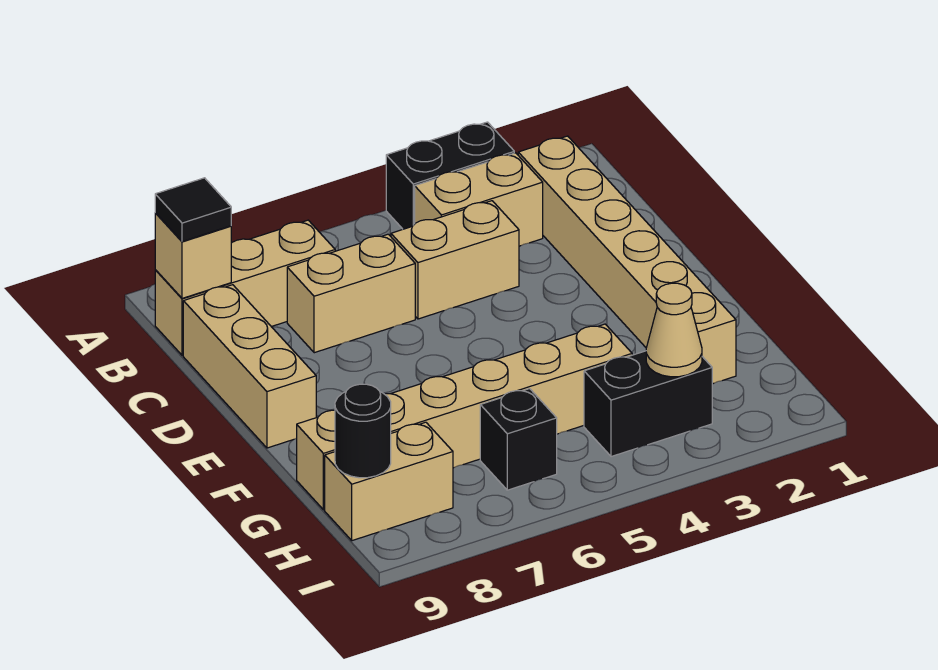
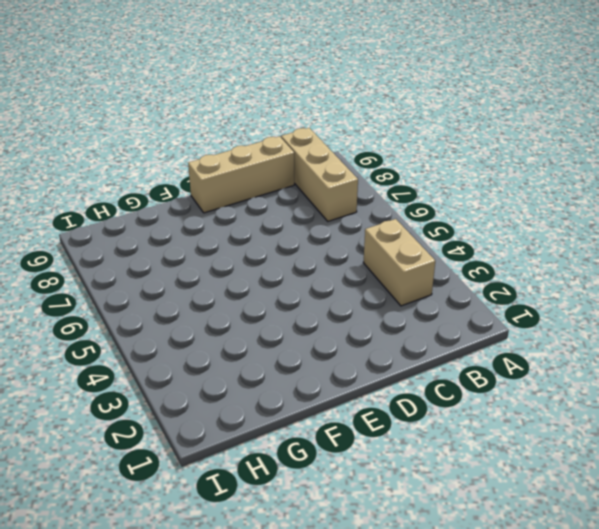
none -> black 1x2 brick [386,122,514,229]
none -> tan 1x6 brick [518,136,736,384]
none -> tan 1x2 brick [391,201,519,319]

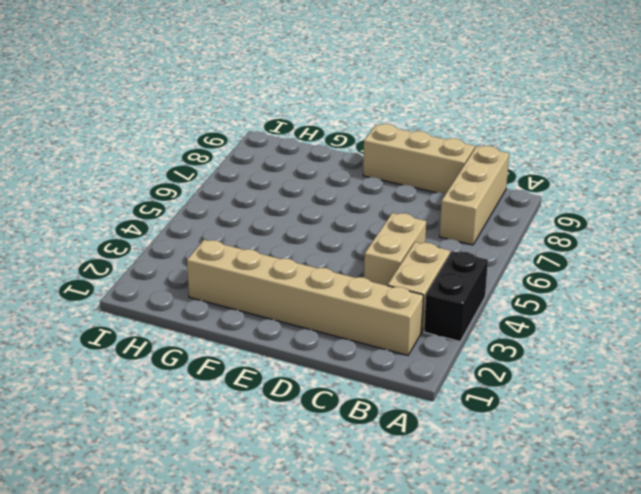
none -> tan 1x2 brick [287,234,415,353]
none -> tan 1x6 brick [297,324,632,510]
none -> black 1x2 brick [584,351,712,457]

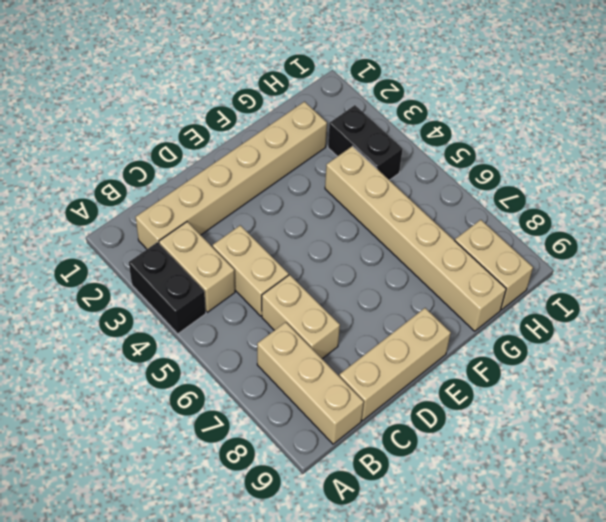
none -> black 1x1 brick [480,389,557,490]
none -> tan 1x1 brick [155,213,231,298]
none -> tan 1x1 cone [646,283,702,377]

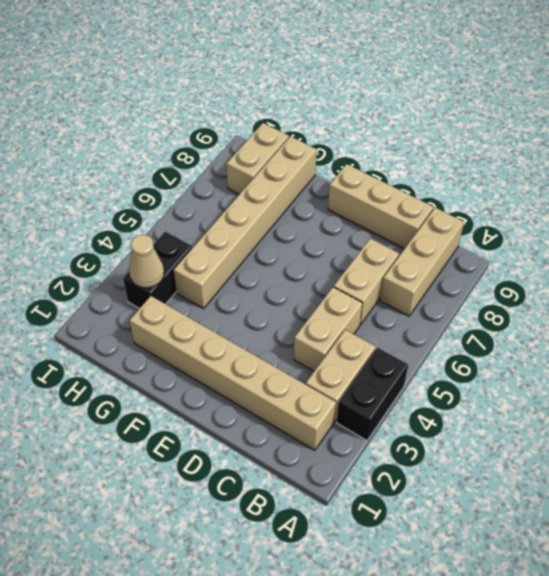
none -> black 1x1 brick [480,389,557,490]
none -> tan 1x1 brick [155,213,231,298]
none -> black 1x1 round brick [335,384,391,478]

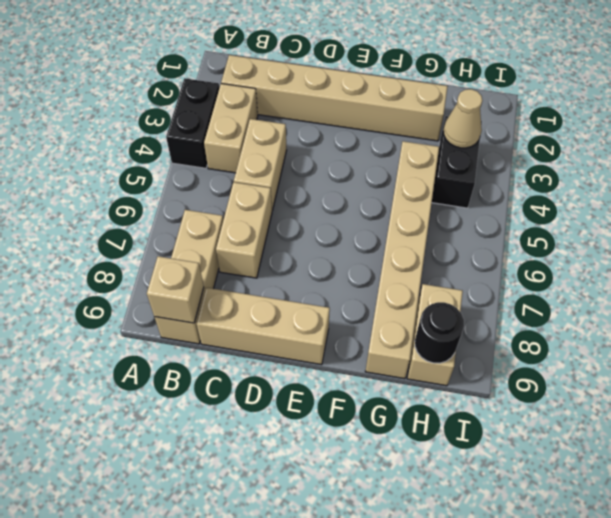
none -> black 1x1 brick [480,389,557,490]
none -> black 1x1 tile [155,178,231,241]

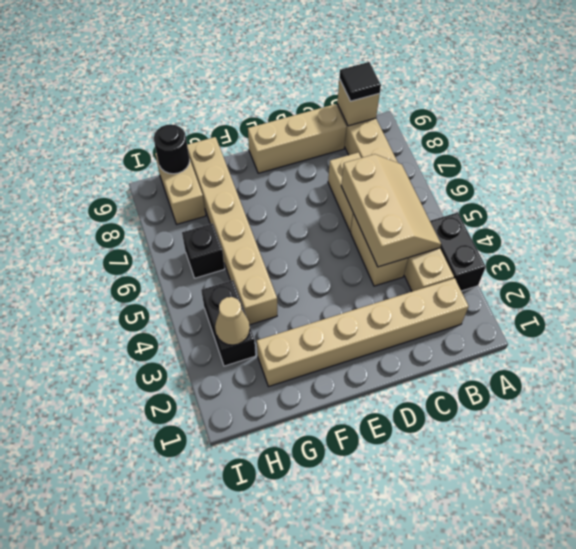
tan 2x3 slope [341,154,441,267] -> none

